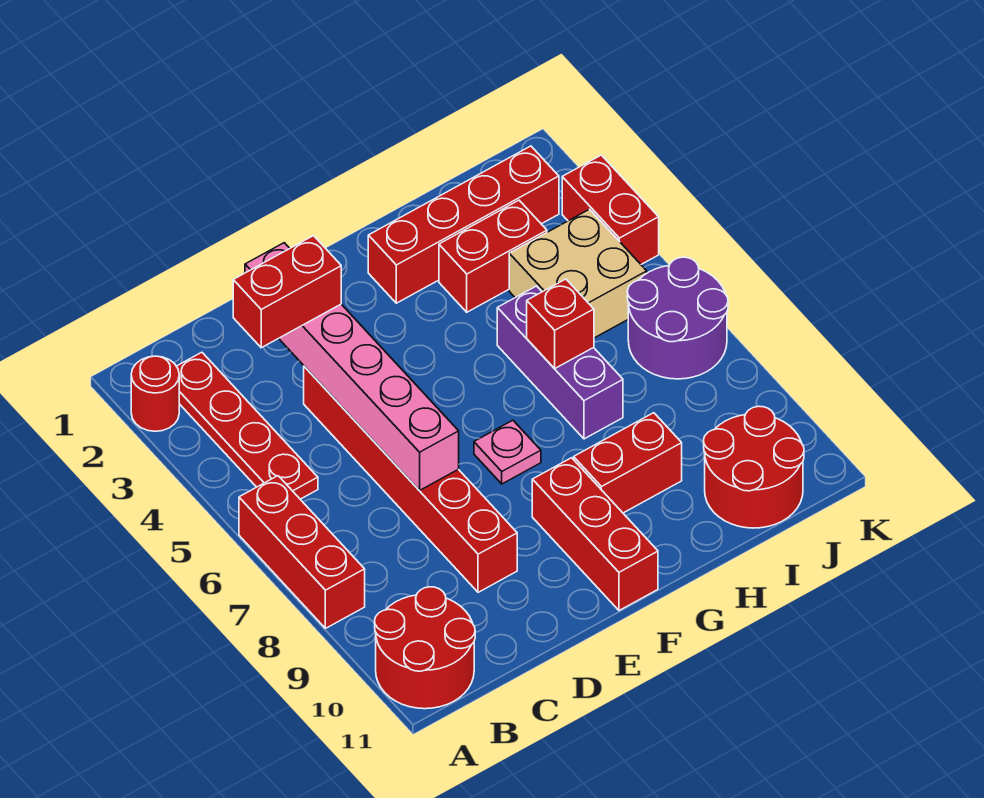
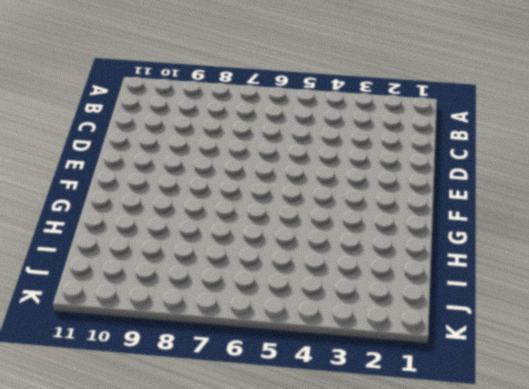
none -> red 1x1 round brick [131,356,179,431]
none -> red 1x3 brick [239,476,365,628]
none -> red 2x2 round brick [375,587,475,709]

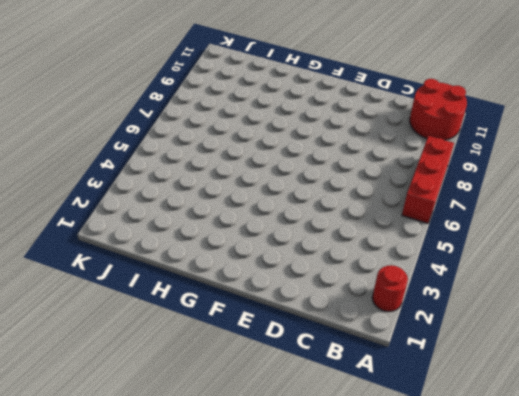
none -> red 1x4 plate [177,352,318,499]
none -> red 1x6 brick [304,366,517,592]
none -> pink 1x1 plate [474,420,541,484]

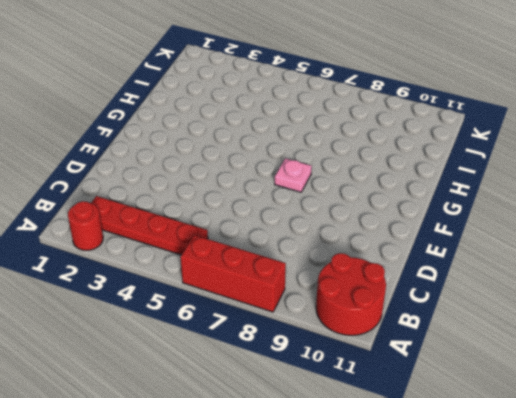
none -> red 1x6 brick [304,366,517,592]
none -> red 1x3 brick [532,458,658,611]
none -> red 1x4 brick [368,146,559,303]

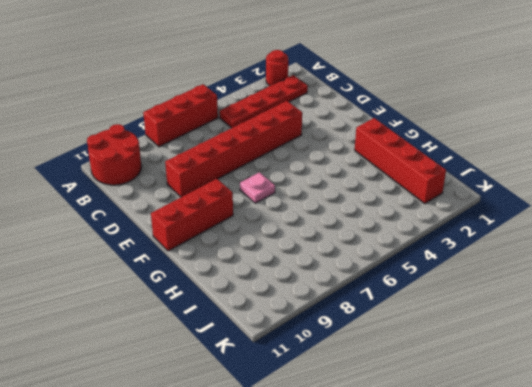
none -> red 1x2 brick [574,413,682,513]
none -> red 1x2 brick [439,200,547,312]
none -> purple 1x3 brick [497,286,623,439]

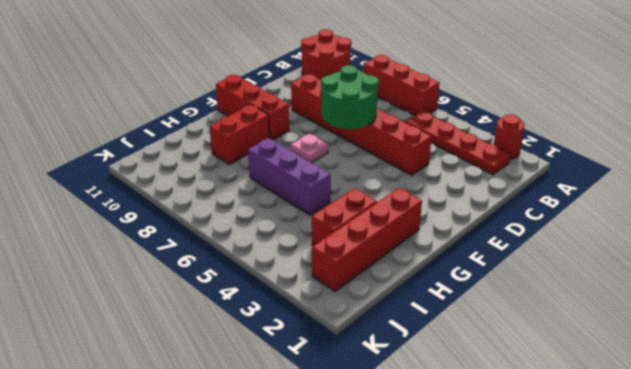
green 2x2 round brick [321,65,379,129] -> pink 1x6 brick [245,243,459,490]
none -> tan 2x2 brick [509,209,647,338]
none -> red 2x2 round brick [704,406,804,528]
none -> purple 2x2 round brick [627,257,728,379]

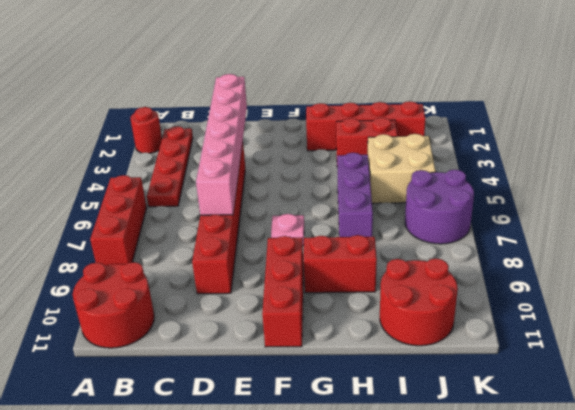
none -> red 1x2 brick [562,155,659,264]
none -> red 1x1 brick [527,279,594,369]
none -> red 1x2 brick [233,236,341,348]

